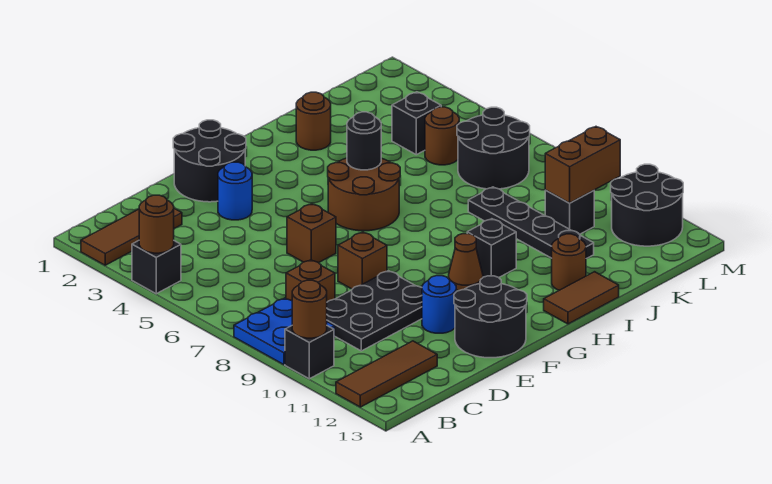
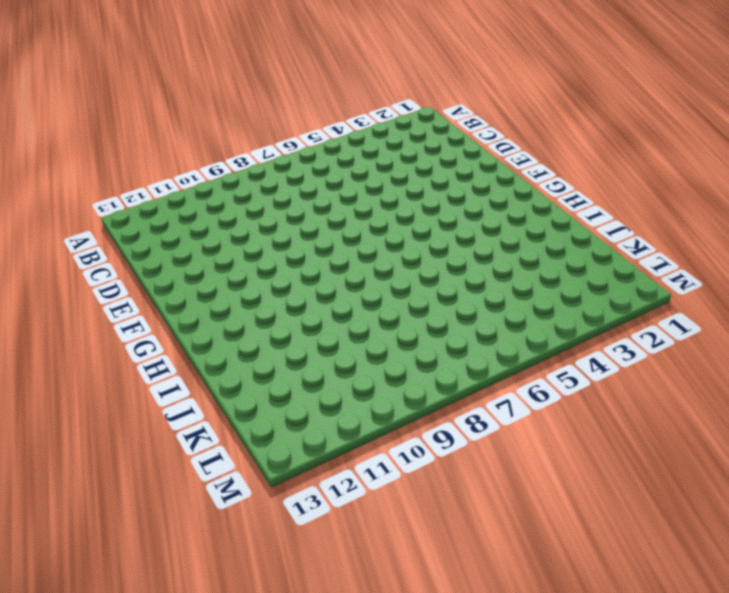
none -> brown 1x3 tile [81,208,182,265]
none -> black 1x1 brick [132,241,181,294]
none -> blue 2x2 plate [234,298,335,365]

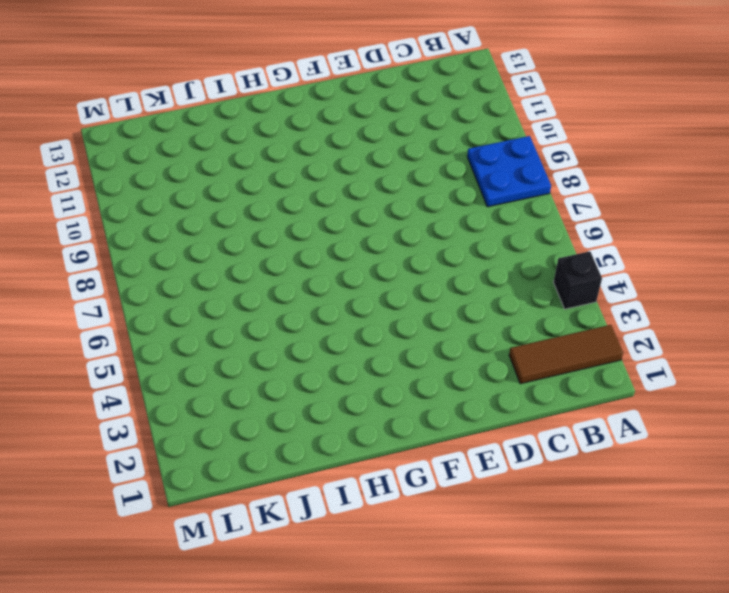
none -> black 1x1 brick [285,326,334,379]
none -> brown 1x3 tile [336,341,437,407]
none -> brown 1x1 brick [286,260,335,302]

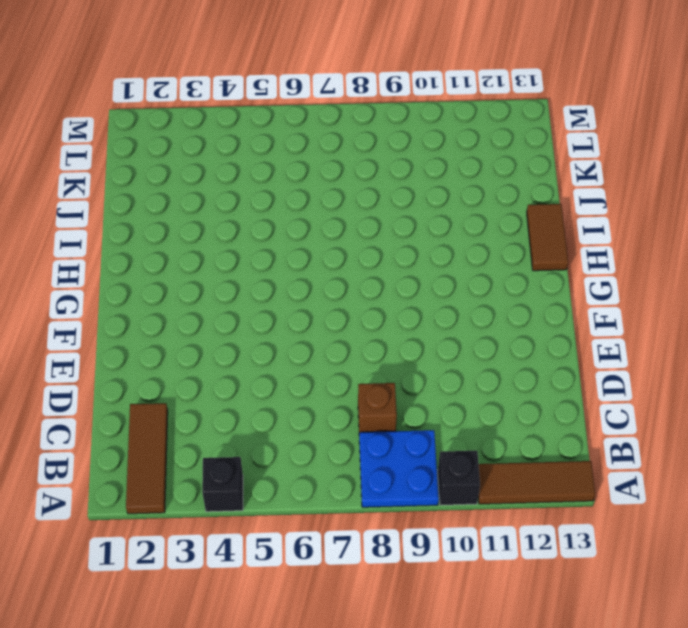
brown 1x3 tile [478,461,595,504] -> brown 1x3 tile turned to [336,341,437,407]
none -> black 2x3 plate [327,271,422,351]
none -> black 2x2 round brick [173,120,246,202]
none -> blue 1x1 round brick [218,162,252,220]

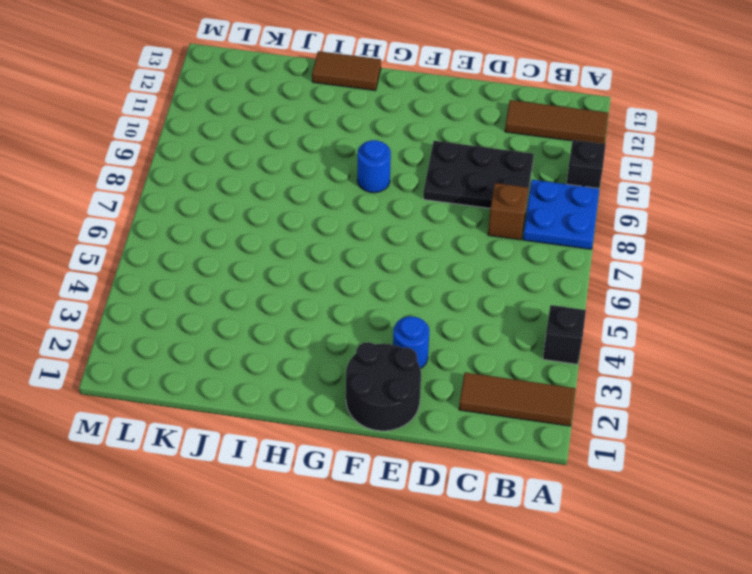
blue 1x1 round brick [357,140,391,193] -> blue 1x1 round brick moved to [422,276,456,333]
none -> brown 1x1 brick [287,204,336,263]
none -> brown 1x1 brick [338,232,387,289]
none -> black 2x2 round brick [454,276,527,358]

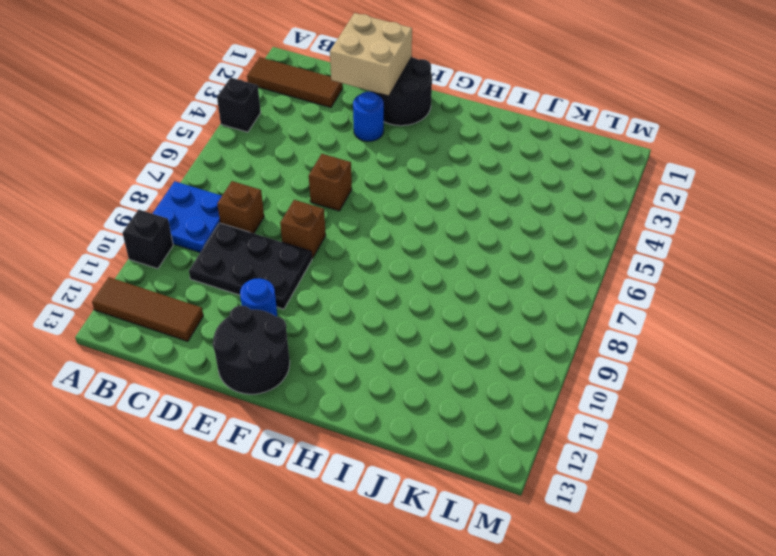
tan 2x2 brick [330,13,412,96] -> none
none -> brown 2x2 round brick [328,158,400,231]
none -> brown 1x1 cone [449,234,483,291]
none -> black 1x1 brick [467,219,516,277]

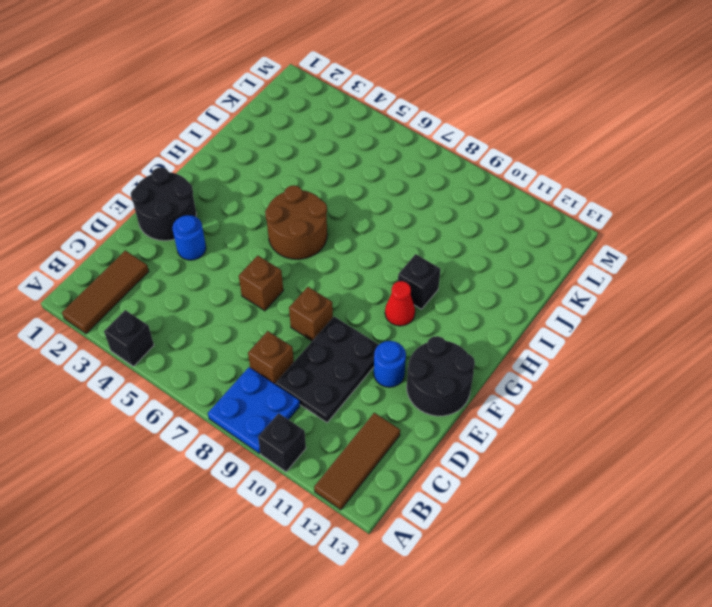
red 1x1 cone [385,281,415,326] -> brown 1x1 cone [449,234,483,291]
none -> brown 1x2 tile [544,272,619,324]
none -> brown 1x1 round brick [296,92,331,150]
none -> brown 1x1 round brick [551,234,586,290]

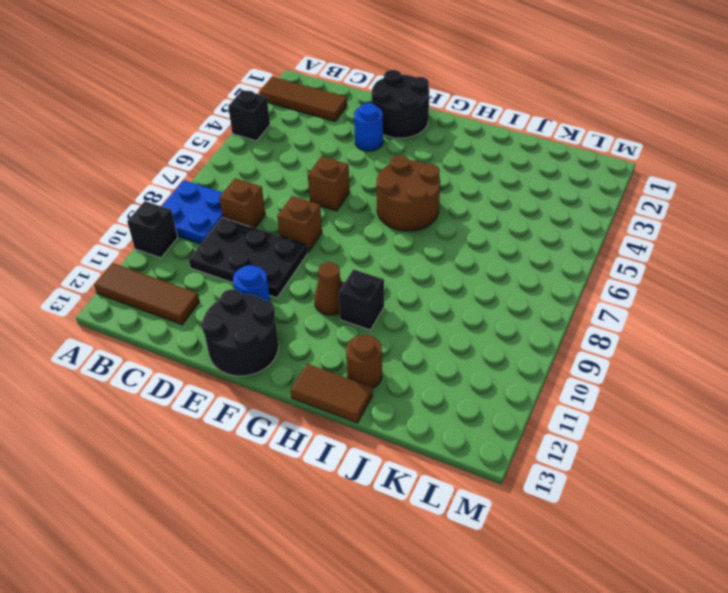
none -> brown 1x1 round brick [296,92,331,150]
none -> black 1x4 plate [468,187,594,259]
none -> black 1x1 brick [392,92,441,155]

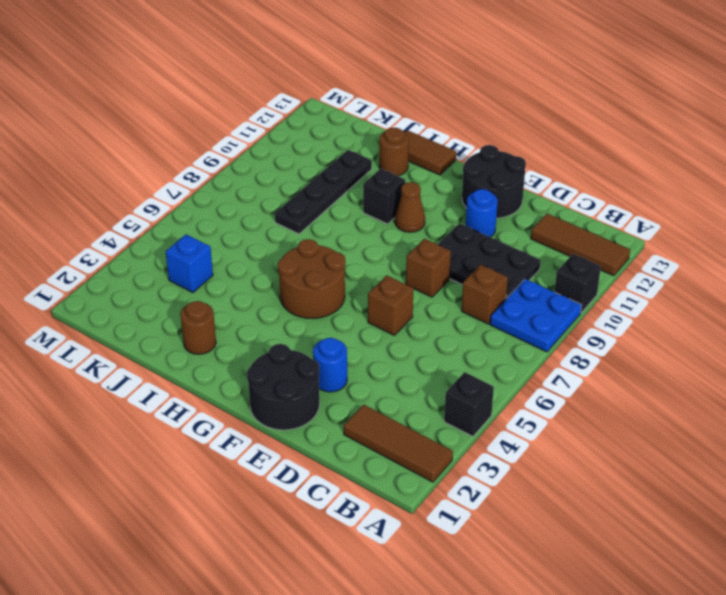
blue 1x1 brick [166,234,213,293] -> black 1x1 brick [392,92,441,155]
none -> brown 1x1 round brick [425,107,459,165]
none -> black 2x2 round brick [457,107,530,189]
none -> black 1x1 brick [545,190,594,234]

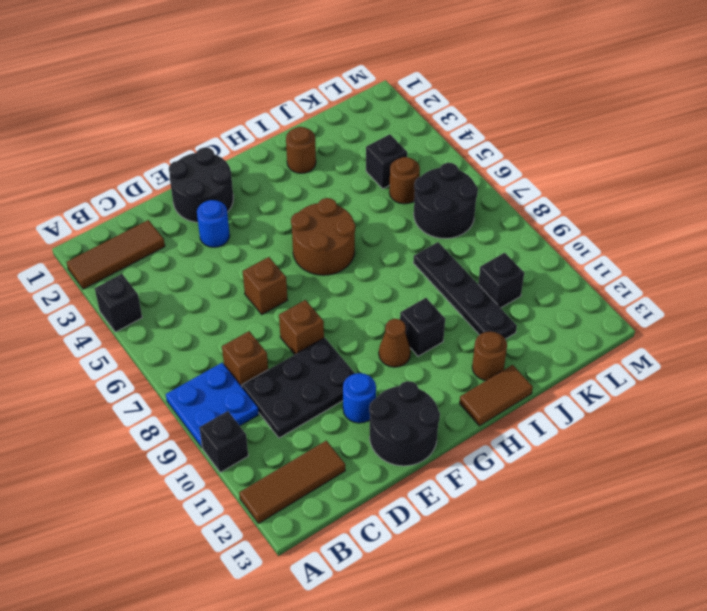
none -> black 2x2 round brick [611,164,683,246]
none -> brown 1x1 round brick [139,195,174,253]
none -> brown 1x1 round brick [292,280,327,338]

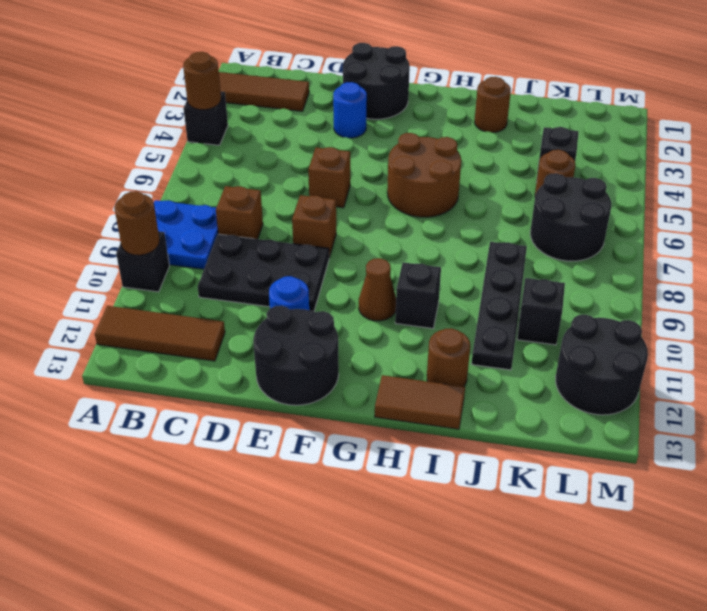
none -> black 1x1 round brick [347,112,381,170]
none -> brown 1x2 brick [545,127,620,203]

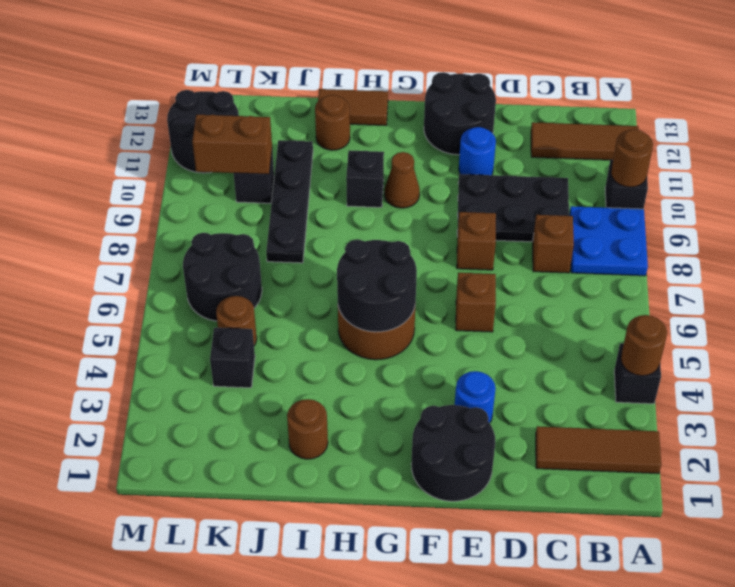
black 2x2 round brick [337,239,417,332] -> black 1x1 round brick [347,112,381,170]

